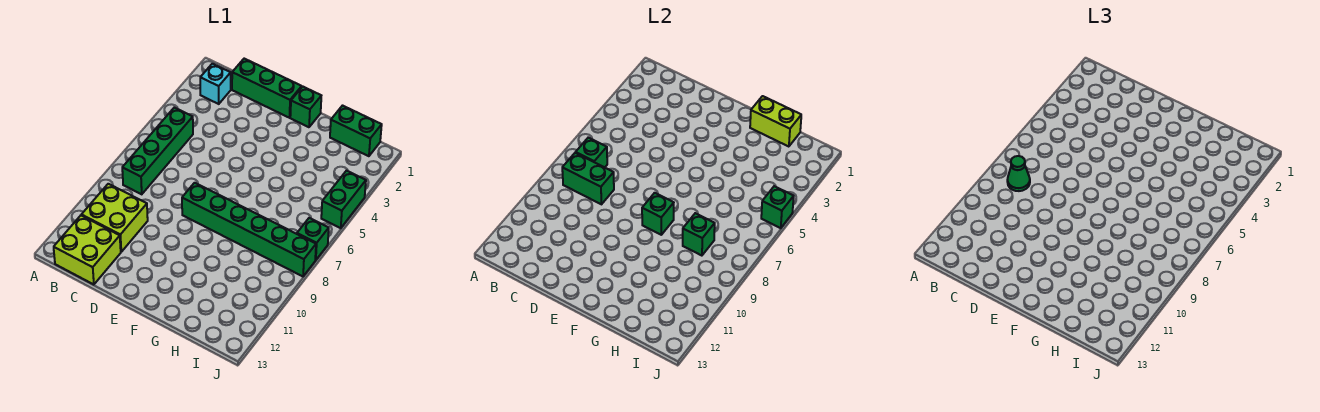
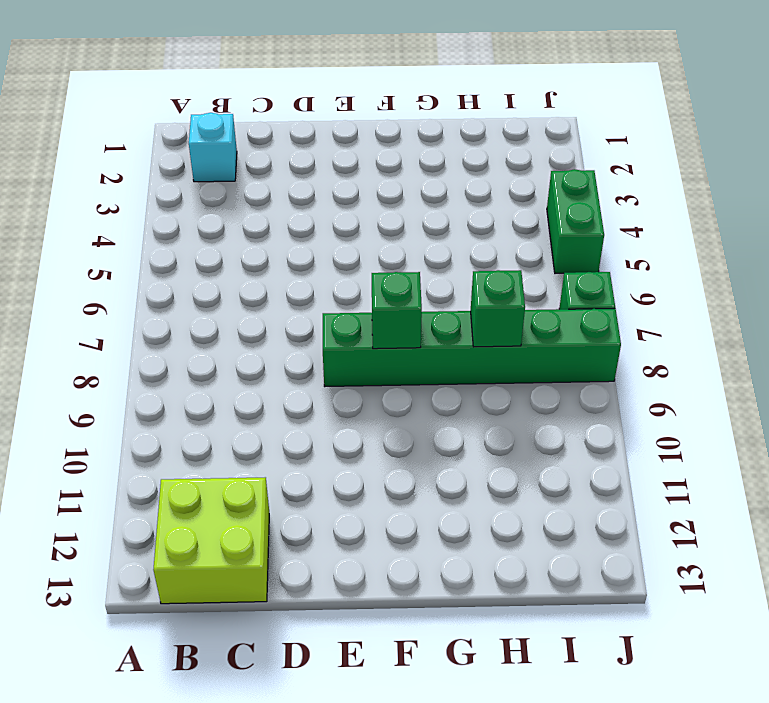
none -> green 1x4 brick [122,108,193,194]
none -> lime 2x2 brick [82,184,148,252]
none -> green 1x3 brick [232,59,302,118]

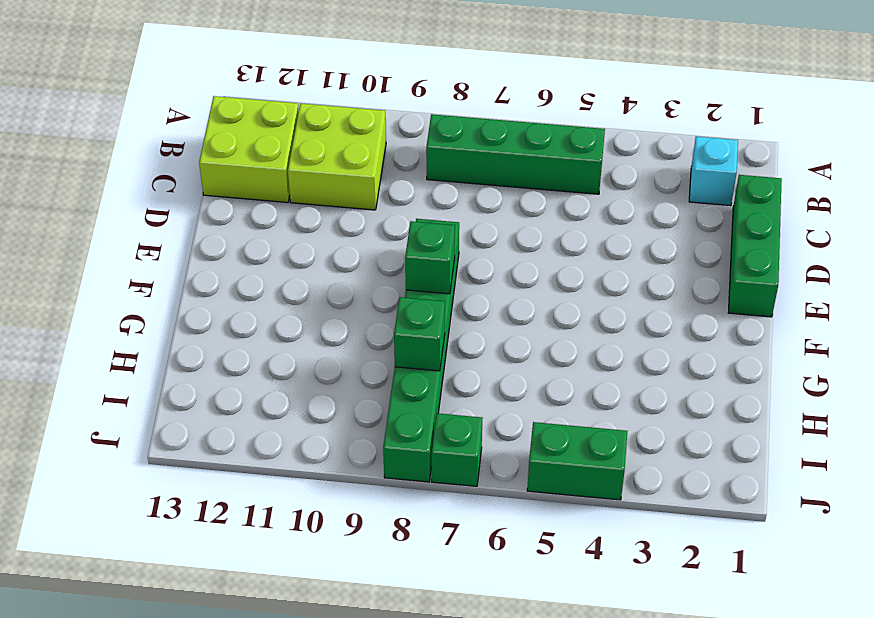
none -> green 1x1 brick [290,87,321,127]
none -> green 1x2 brick [330,106,382,156]
none -> green 1x1 brick [576,138,607,167]

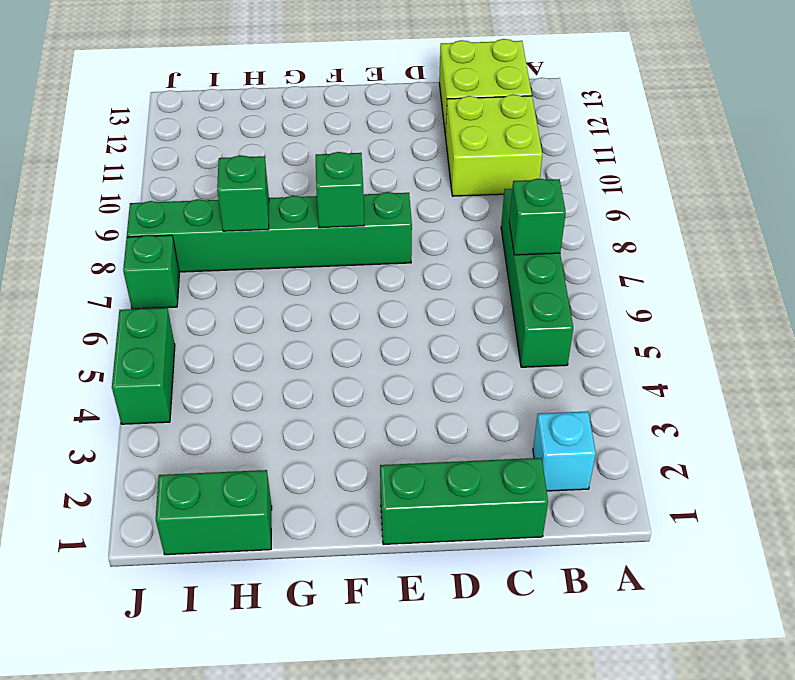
none -> green 1x1 brick [290,87,321,127]
none -> green 1x2 brick [562,153,614,204]
none -> lime 1x2 brick [750,96,801,147]

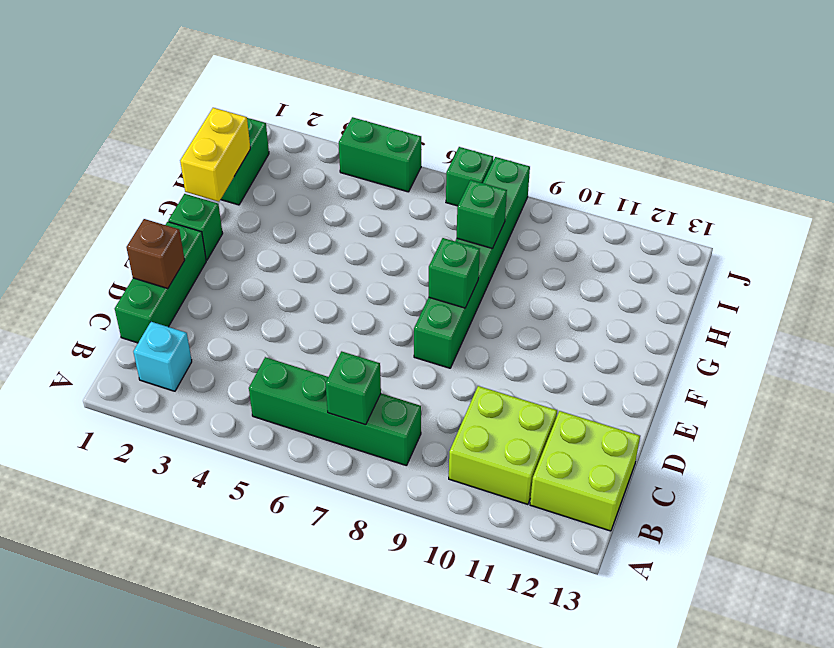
brown 1x1 brick [126,219,185,289] -> none
yellow 1x2 brick [180,108,250,202] -> lime 1x2 brick [750,96,801,147]
none -> green 1x2 brick [562,153,614,204]
none -> green 1x1 brick [761,186,794,228]
none -> green 1x1 cone [1007,156,1030,191]

